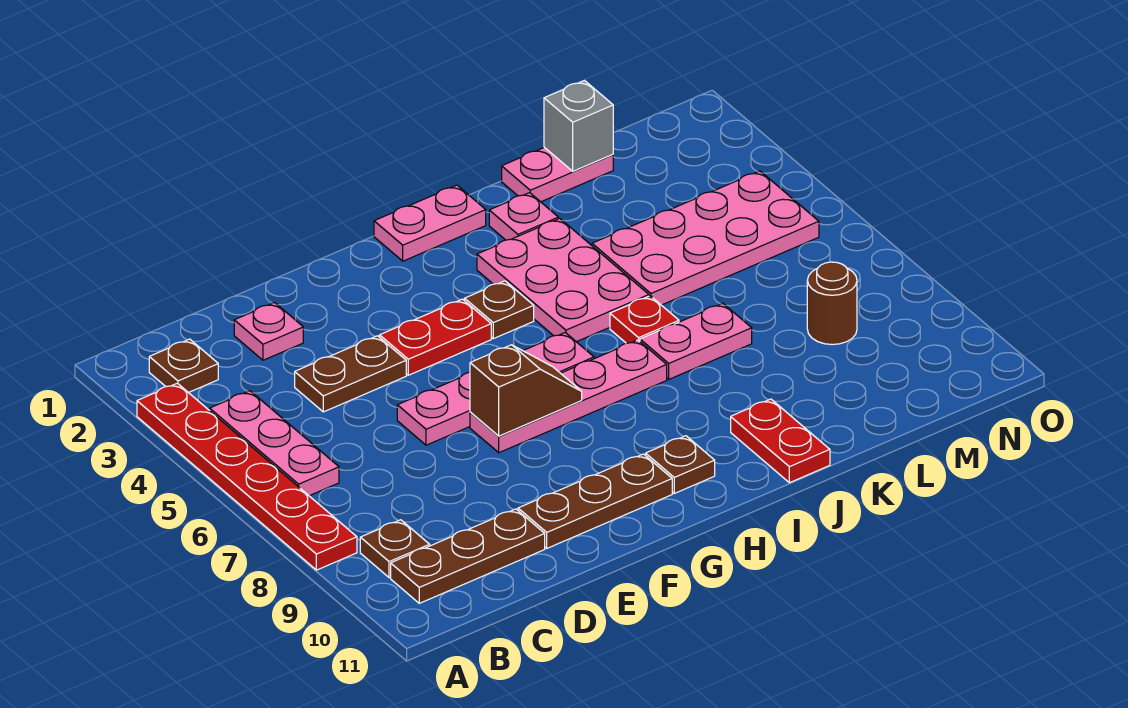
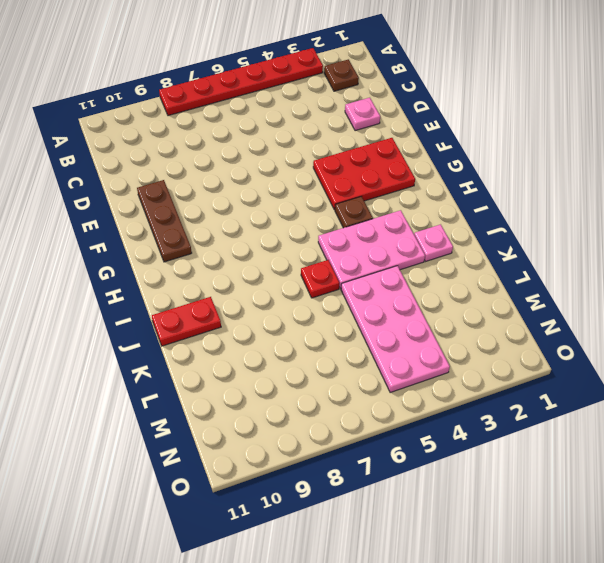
red 2x3 plate [313,138,415,210] -> red 1x2 plate [380,299,491,375]
none -> pink 1x3 plate [210,391,339,496]
none -> brown 1x1 plate [360,520,430,578]
none -> brown 1x3 plate [391,509,545,603]

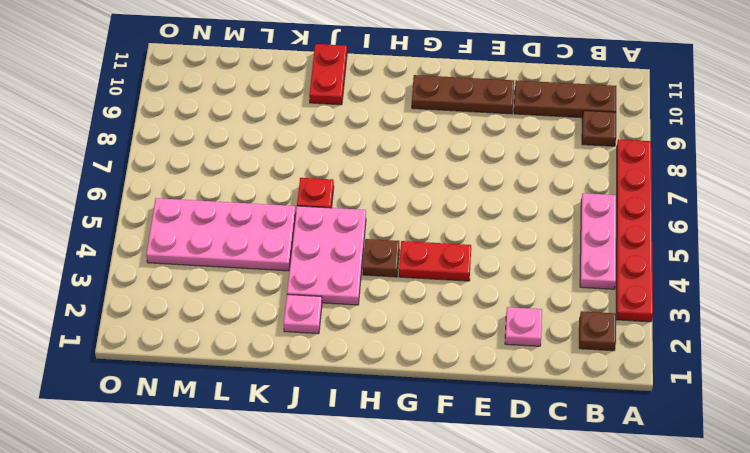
none -> brown 1x2 plate [295,336,406,412]
none -> pink 1x4 plate [397,333,594,445]
none -> pink 1x4 plate [470,340,667,453]

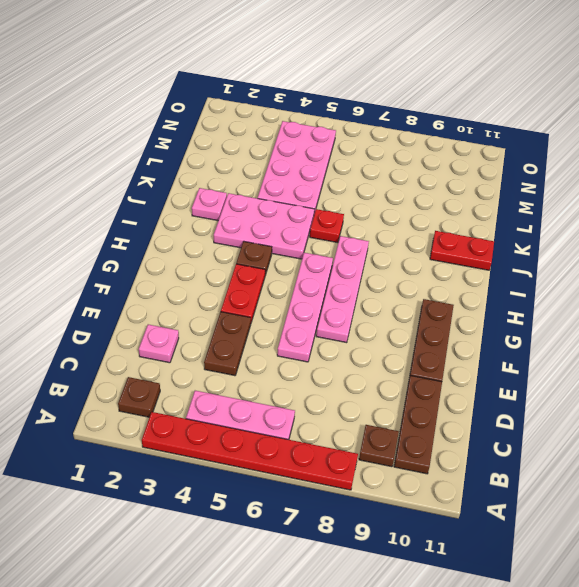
none -> pink 1x2 plate [374,185,486,261]
none -> brown 1x1 plate [646,436,715,493]
none -> pink 1x2 plate [640,303,752,379]

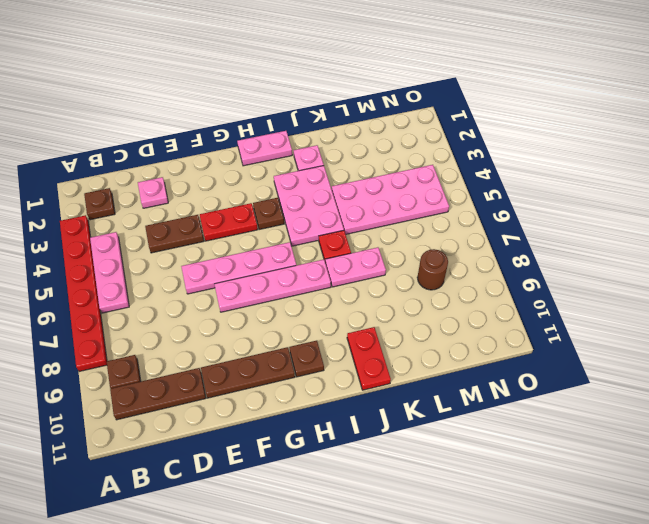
none -> pink 1x2 plate [502,147,613,202]
none -> brown 1x2 slope [470,345,582,436]
none -> grey 1x1 brick [544,81,613,171]

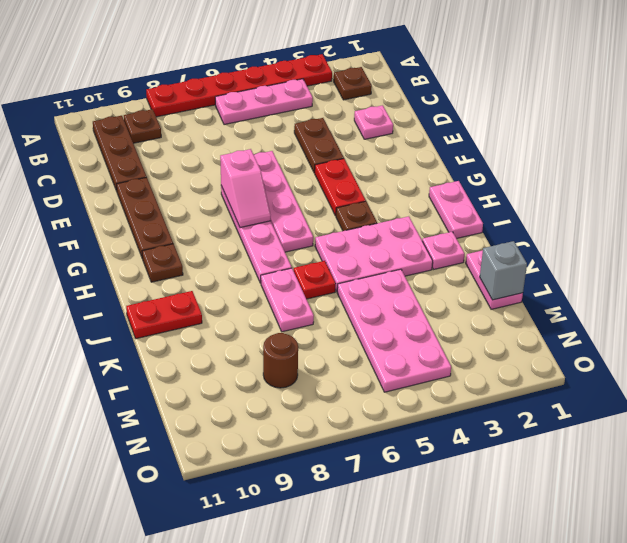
pink 1x2 slope [220,149,271,228] -> brown 1x2 slope [470,345,582,436]

